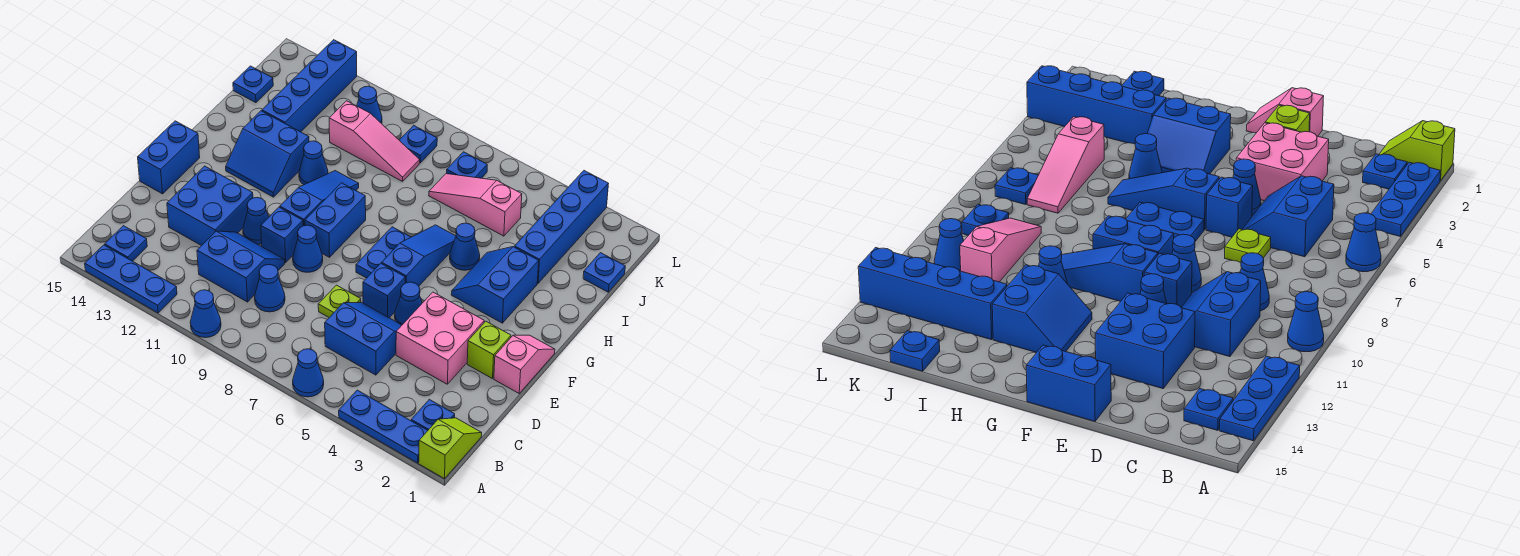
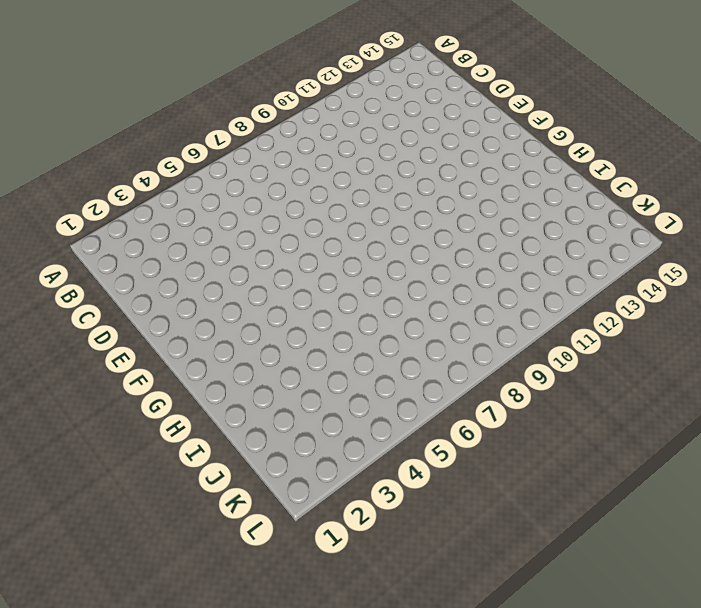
none -> lime 1x2 slope [419,418,482,479]
none -> blue 1x3 plate [339,390,428,463]
none -> blue 1x1 cone [293,349,324,397]
none -> blue 1x1 cone [190,290,221,338]

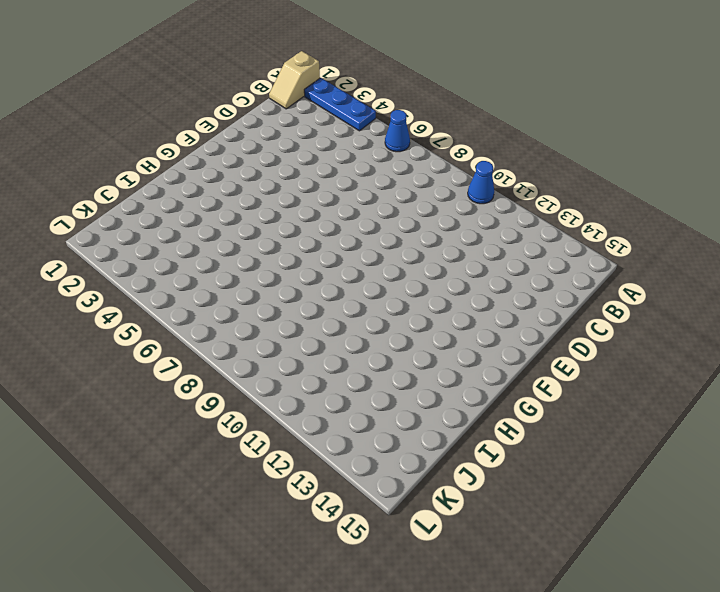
tan 1x2 slope [269,51,320,109] -> lime 1x2 slope [419,418,482,479]
none -> blue 1x3 plate [85,245,177,313]
none -> blue 1x1 plate [411,399,455,430]
none -> blue 1x1 plate [105,226,147,261]
none -> blue 2x2 slope [325,303,402,375]

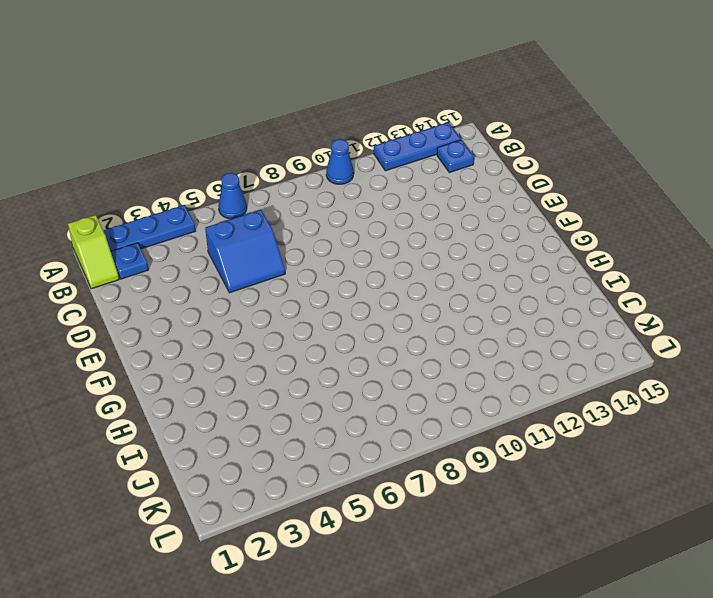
none -> blue 1x1 cone [255,264,285,312]
none -> blue 2x2 slope [197,231,285,302]
none -> pink 2x2 brick [396,292,484,384]
none -> lime 1x1 plate [318,285,361,317]

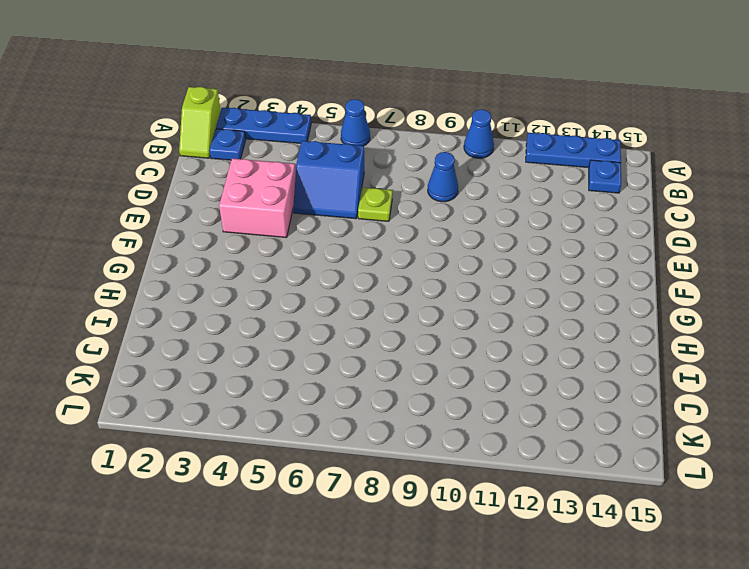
none -> blue 2x2 slope [197,231,285,302]
none -> blue 2x2 brick [167,166,253,246]
none -> pink 1x2 slope [494,335,555,393]
none -> lime 1x1 brick [467,321,511,379]

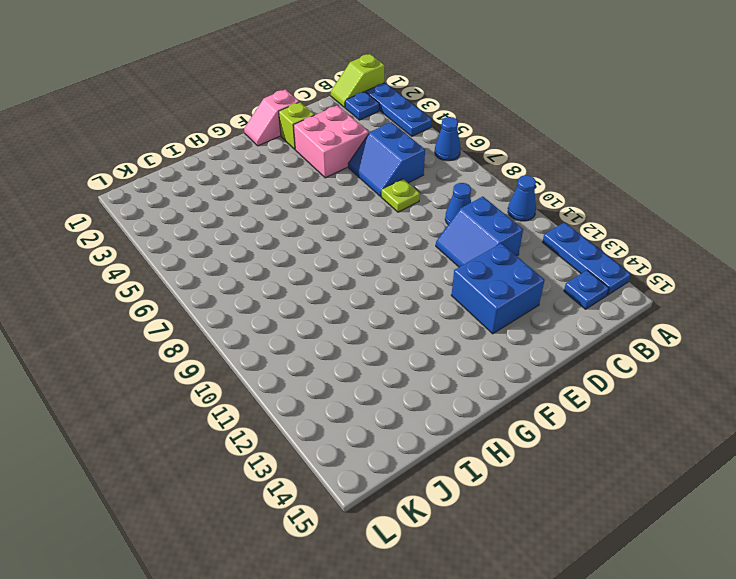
none -> blue 1x1 cone [395,282,422,325]
none -> blue 1x1 brick [363,263,405,318]
none -> blue 1x1 cone [293,225,323,272]
none -> blue 1x1 brick [261,207,303,263]

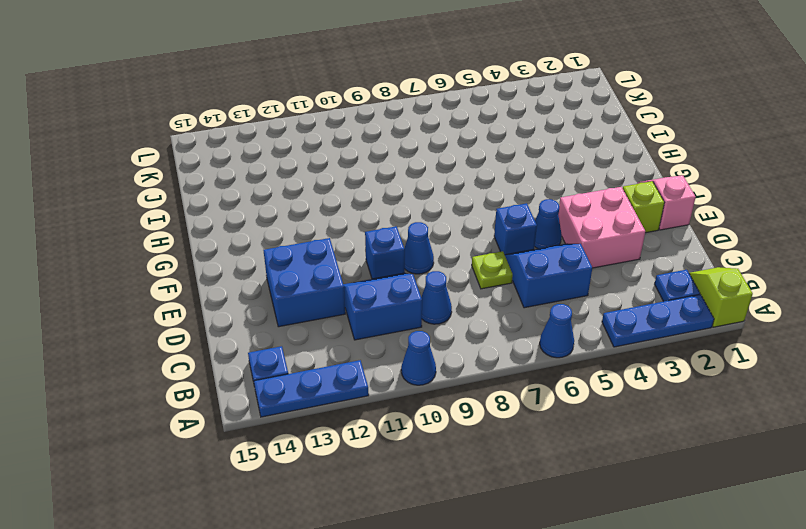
none -> blue 1x1 cone [243,197,269,244]
none -> blue 1x2 brick [138,121,200,194]
none -> blue 1x3 slope [382,225,456,286]
none -> blue 1x2 plate [356,227,411,278]

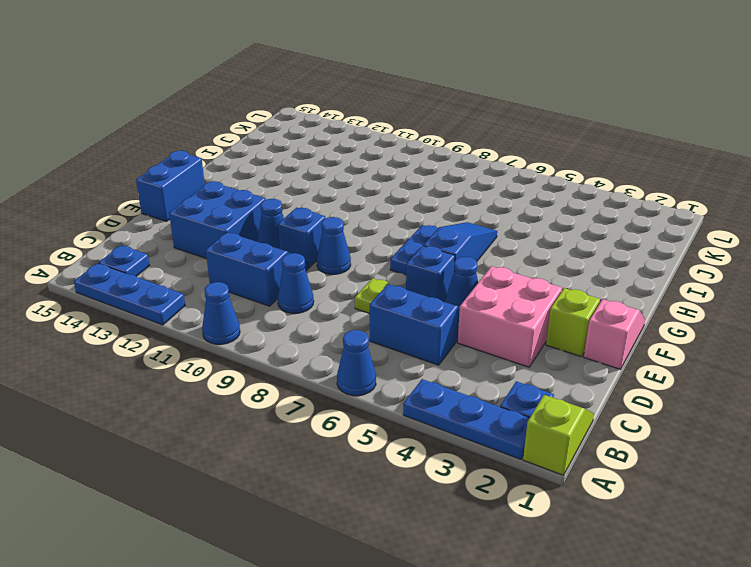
none -> blue 1x2 brick [305,183,366,257]
none -> blue 1x3 slope [280,171,359,226]
none -> blue 2x2 slope [451,247,539,323]
none -> blue 2x2 slope [226,111,309,197]

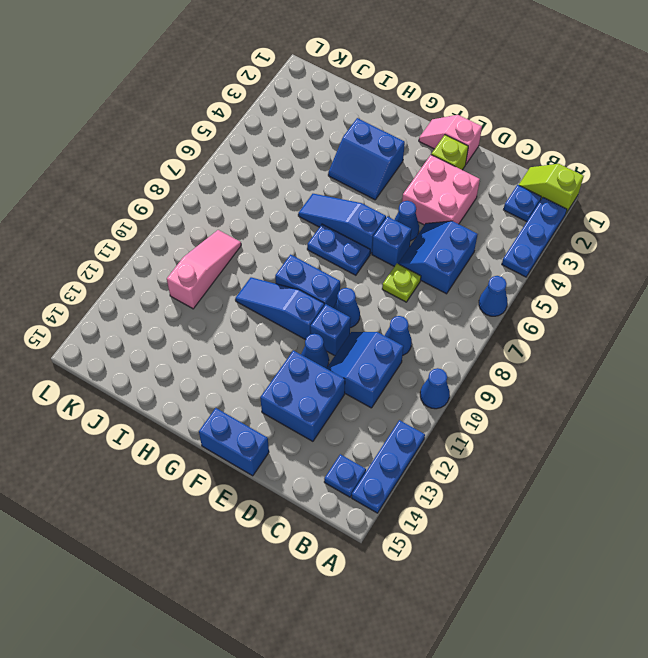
none -> blue 2x2 slope [226,111,309,197]
none -> blue 1x1 cone [450,223,480,270]
none -> blue 1x1 cone [299,141,328,185]
none -> blue 1x4 brick [515,171,608,283]

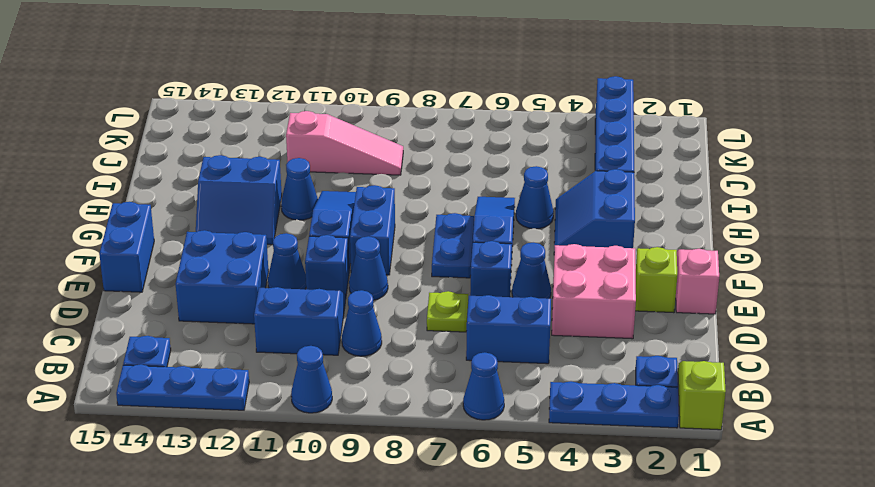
none -> blue 1x4 brick [262,40,357,132]
none -> blue 1x1 plate [583,253,625,292]
none -> pink 1x3 slope [429,174,522,236]
none -> blue 1x1 plate [233,66,273,103]

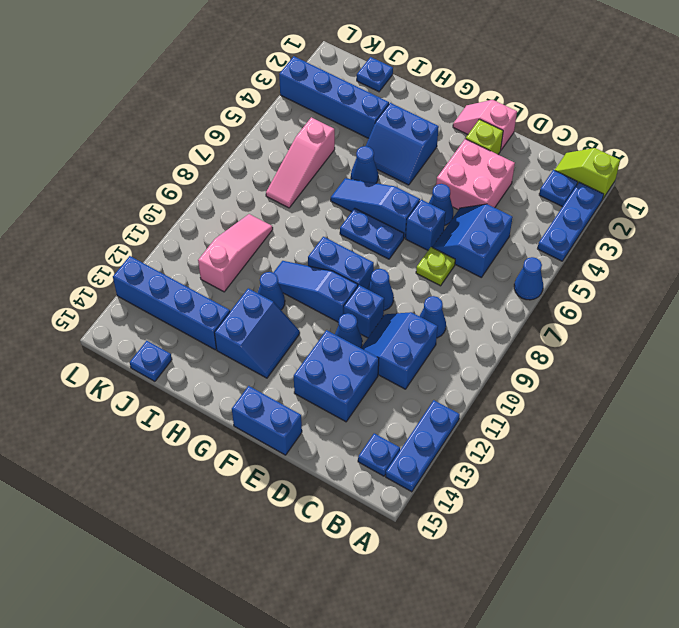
none -> blue 1x1 cone [190,290,221,338]
none -> blue 1x1 plate [447,152,487,178]
none -> blue 1x1 plate [399,125,437,163]
none -> blue 1x1 cone [357,86,382,124]

